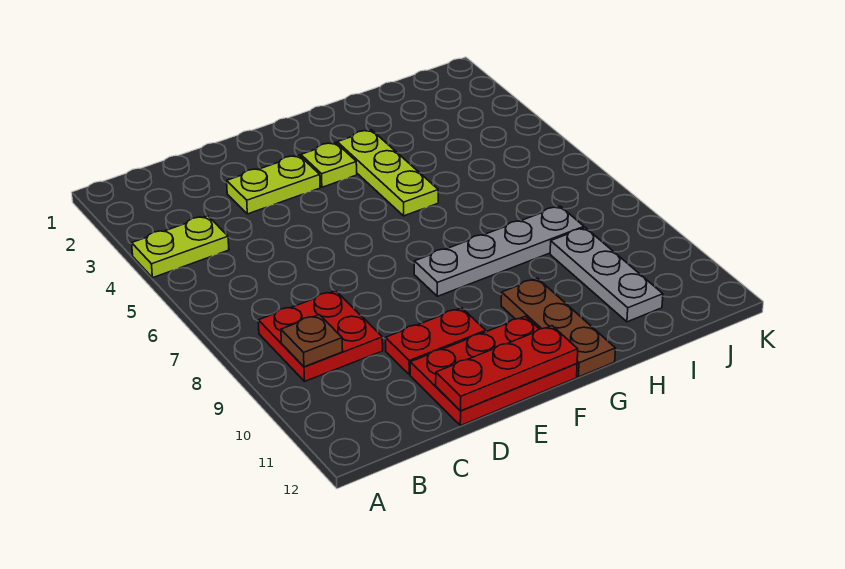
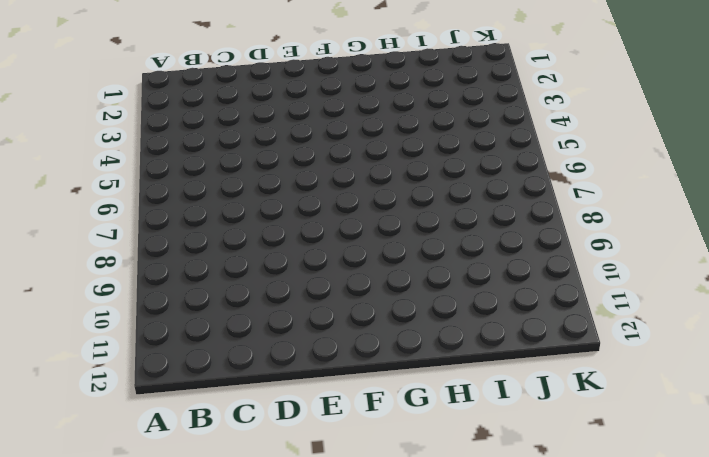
none -> lime 1x2 plate [132,216,229,278]
none -> red 2x2 plate [258,291,383,381]
none -> lime 1x2 plate [227,155,320,214]

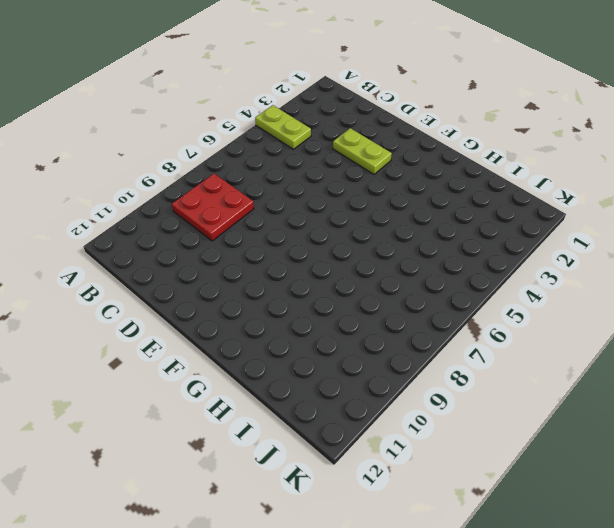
none -> red 1x2 plate [386,308,486,375]
none -> red 2x3 plate [410,316,577,426]
none -> lime 1x1 plate [301,142,357,187]

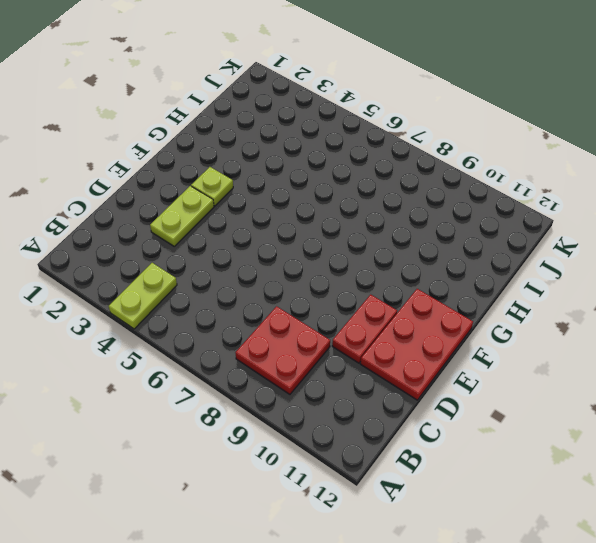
none -> grey 1x4 plate [414,206,584,296]
none -> lime 1x3 plate [337,130,438,216]
none -> brown 1x3 plate [501,278,615,377]

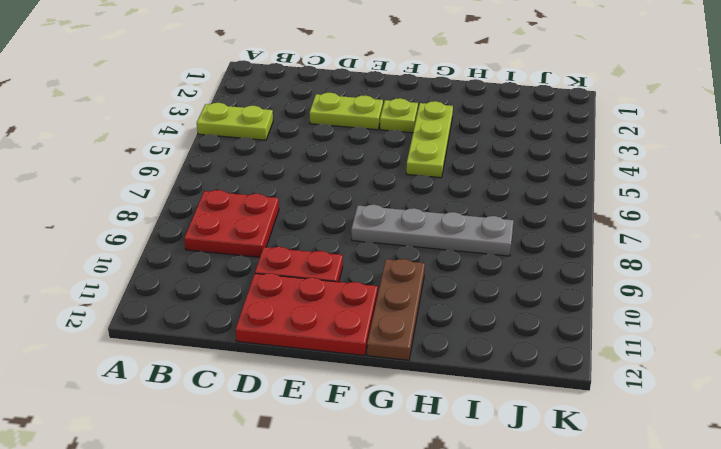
none -> grey 1x3 plate [550,228,663,322]
none -> brown 1x1 plate [281,315,343,367]
none -> red 1x3 plate [436,326,578,411]

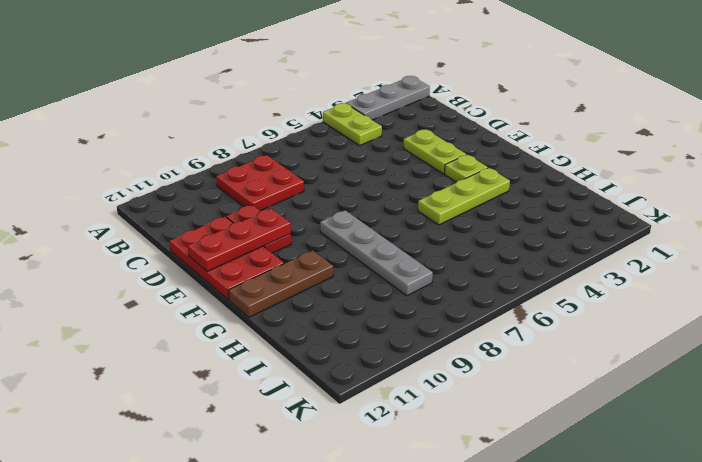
grey 1x3 plate [346,76,430,120] -> grey 1x3 plate moved to [550,228,663,322]
red 1x3 plate [188,208,291,271] -> red 1x3 plate turned to [436,326,578,411]
none -> brown 1x1 plate [281,315,343,367]

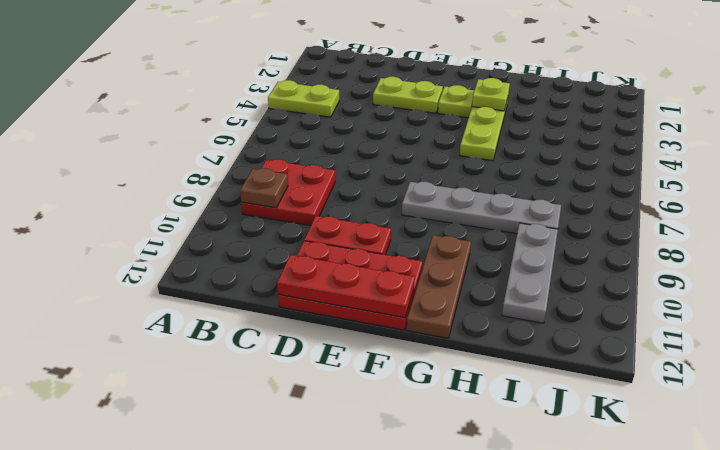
lime 1x1 plate [472,78,510,111] -> none

